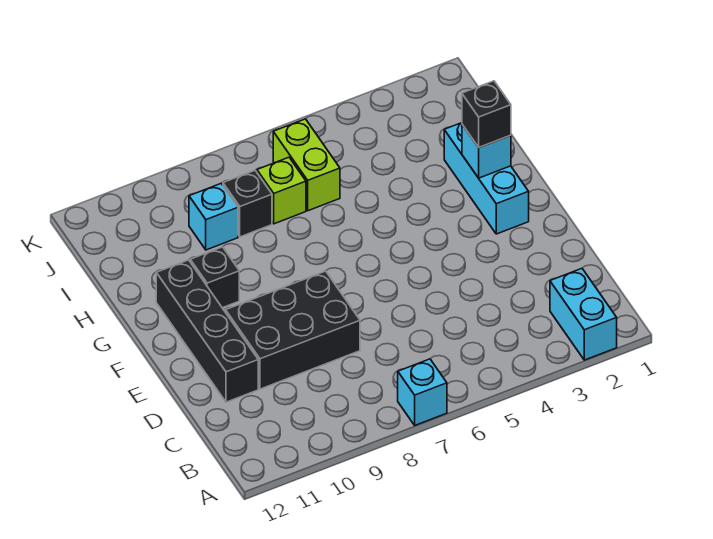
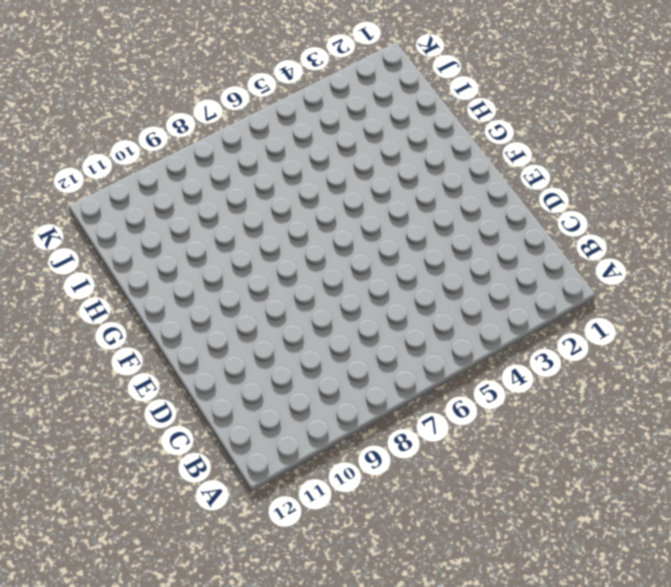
none -> cyan 1x2 brick [550,269,617,360]
none -> cyan 1x1 brick [398,359,447,425]
none -> black 2x3 brick [226,271,360,389]

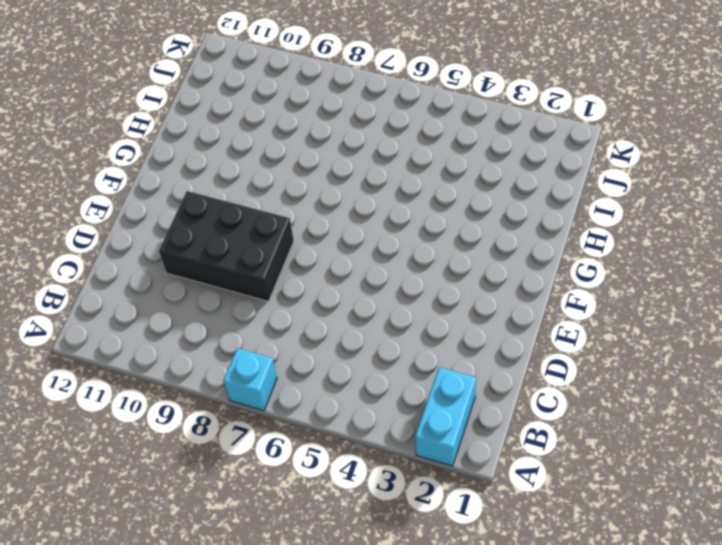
none -> black 1x4 brick [156,260,258,402]
none -> cyan 1x3 brick [444,123,529,234]
none -> black 1x1 brick [190,247,239,308]

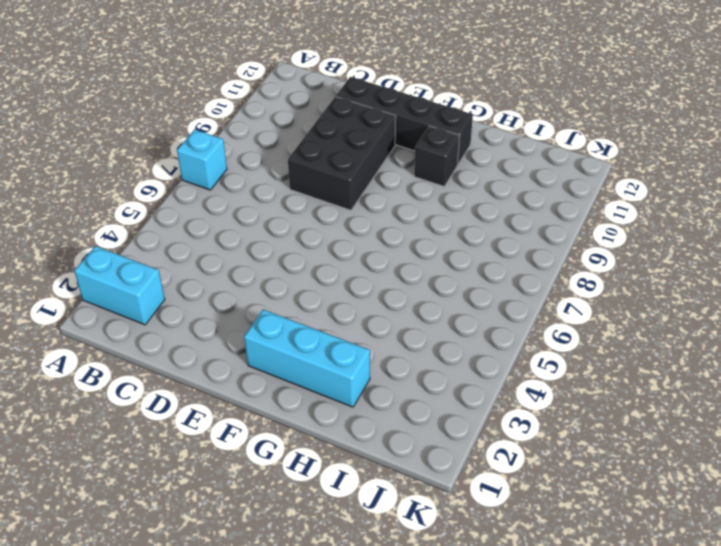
none -> lime 1x2 brick [273,119,340,211]
none -> lime 1x1 brick [257,157,306,224]
none -> black 1x1 brick [223,170,272,237]

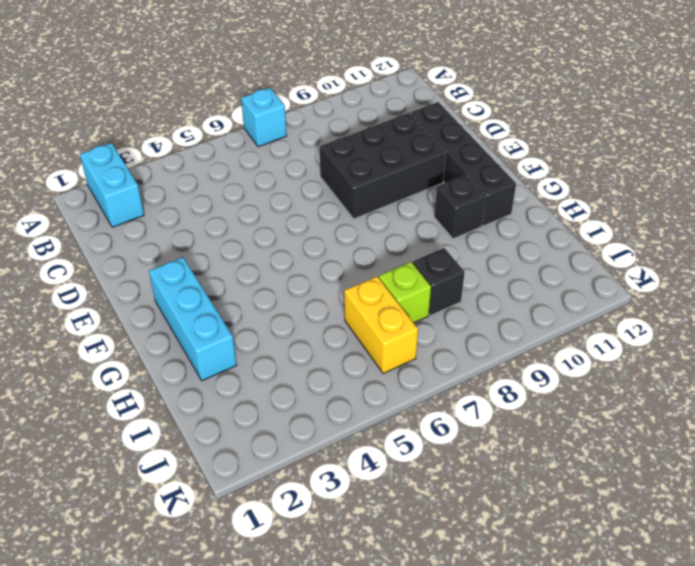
yellow 1x2 brick [344,276,418,374] -> lime 1x2 brick [273,119,340,211]
none -> cyan 1x1 brick [189,183,238,250]
none -> cyan 1x1 brick [462,125,511,178]
none -> black 1x1 brick [462,81,511,147]

